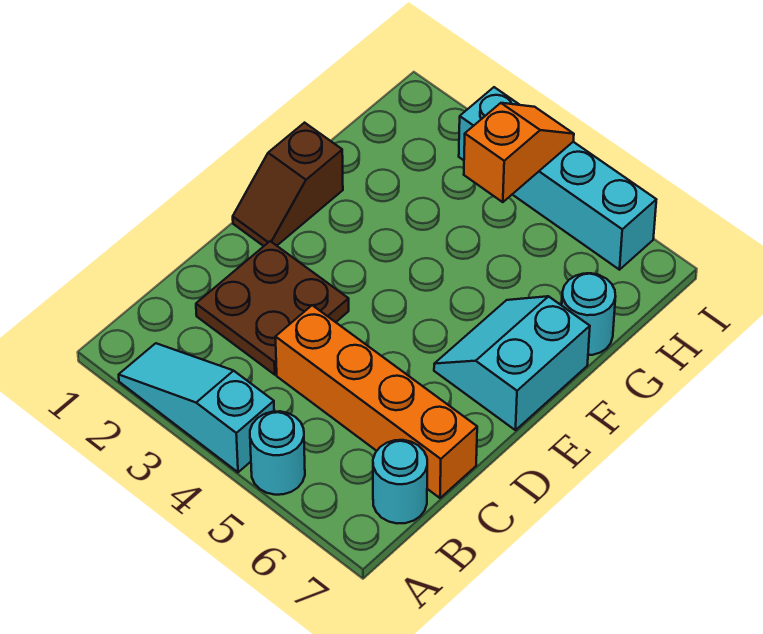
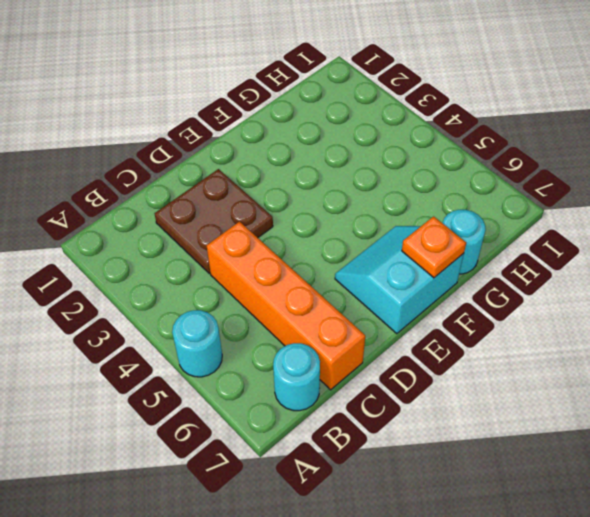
orange 1x1 plate [402,216,466,278] -> none
none -> cyan 1x3 slope [119,343,274,472]
none -> brown 1x2 slope [233,123,343,246]

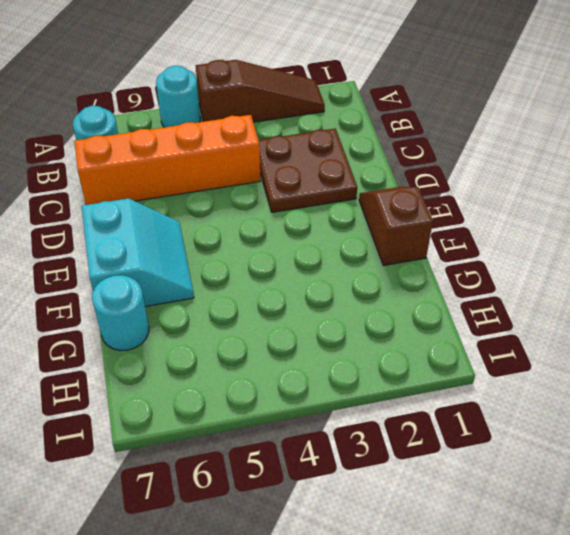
brown 1x3 slope [196,60,325,122] -> cyan 1x3 slope [119,343,274,472]
none -> cyan 1x4 brick [459,87,656,270]
none -> orange 1x2 slope [464,103,574,202]

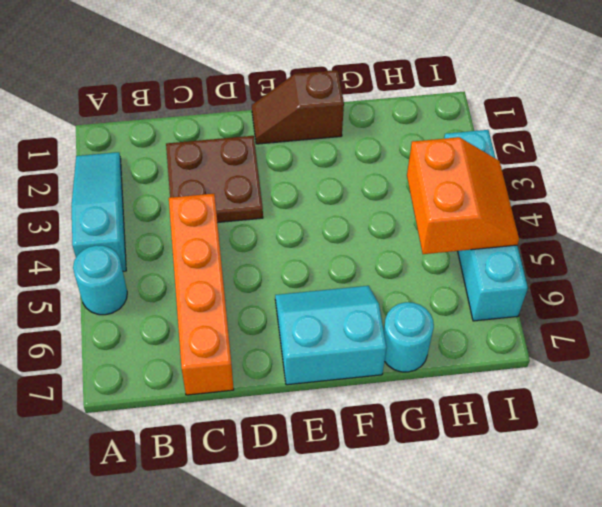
orange 2x2 slope [407,137,519,254] -> orange 1x2 slope [464,103,574,202]
none -> cyan 1x1 round brick [373,440,427,523]

